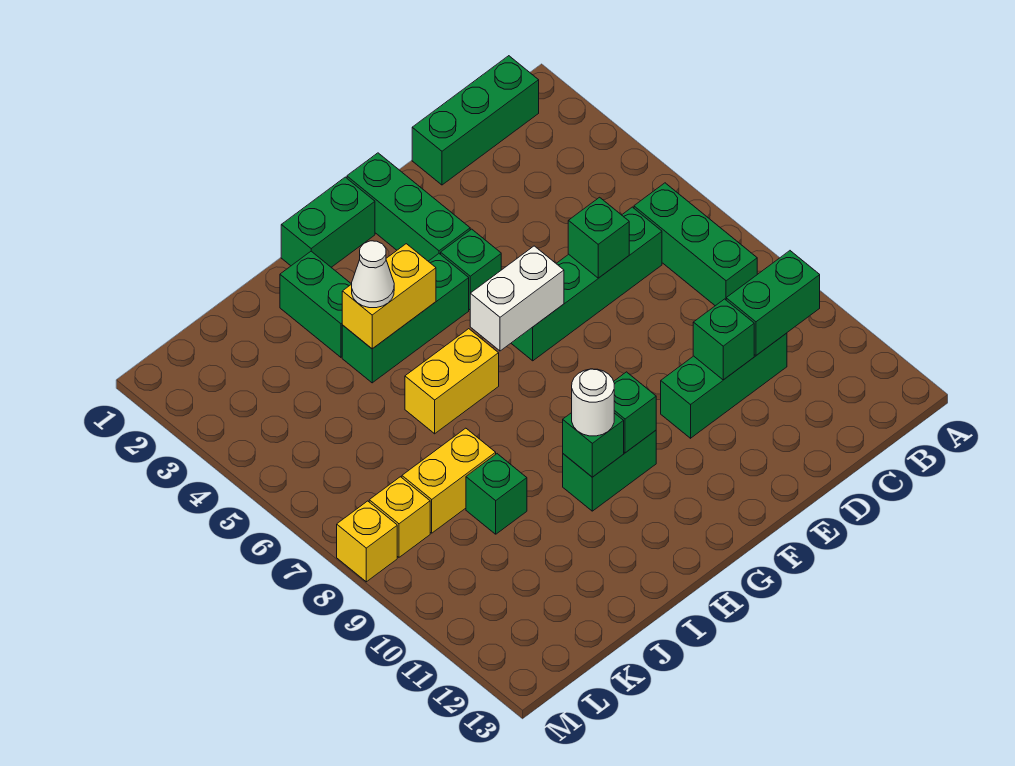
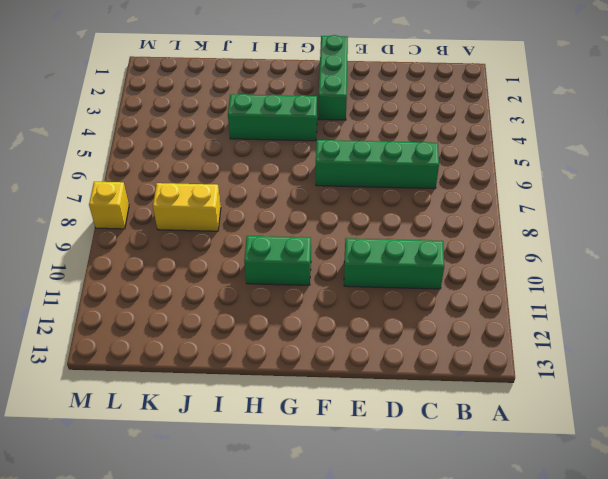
none -> green 1x3 brick [412,56,539,185]
none -> green 1x3 brick [634,183,757,306]
none -> green 1x1 brick [441,229,501,310]

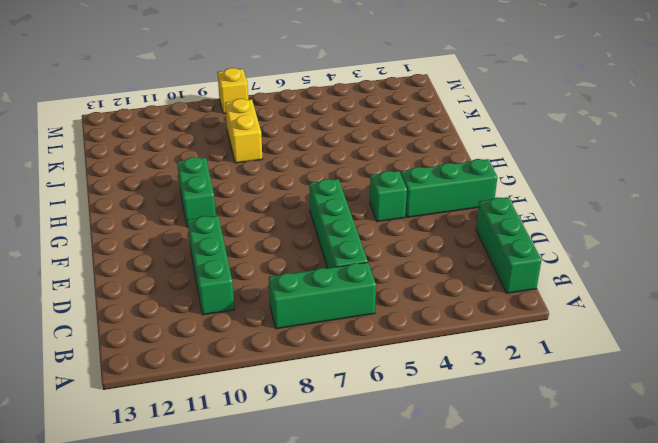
none -> green 1x2 brick [281,177,375,267]
none -> green 1x3 brick [342,254,469,383]
none -> yellow 1x2 brick [405,329,499,434]

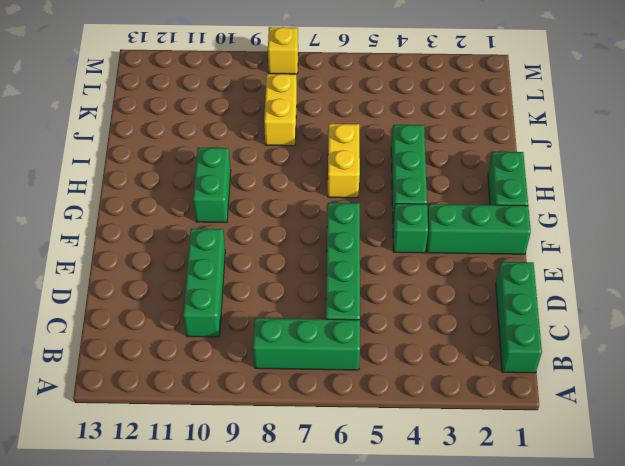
none -> green 1x2 brick [280,251,351,357]
none -> green 1x1 brick [466,454,527,534]
none -> yellow 1x1 brick [369,477,430,557]

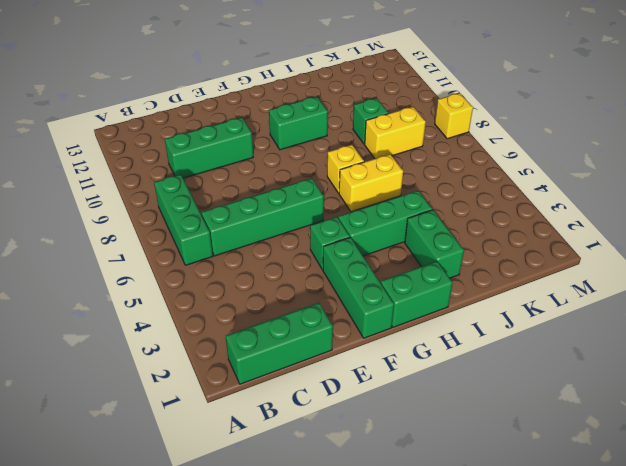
yellow 1x1 brick [327,145,364,193] -> yellow 1x1 brick moved to [369,477,430,557]
none -> green 1x2 brick [726,251,820,355]
none -> green 1x1 brick [568,197,629,278]
none -> green 1x1 brick [693,299,754,380]

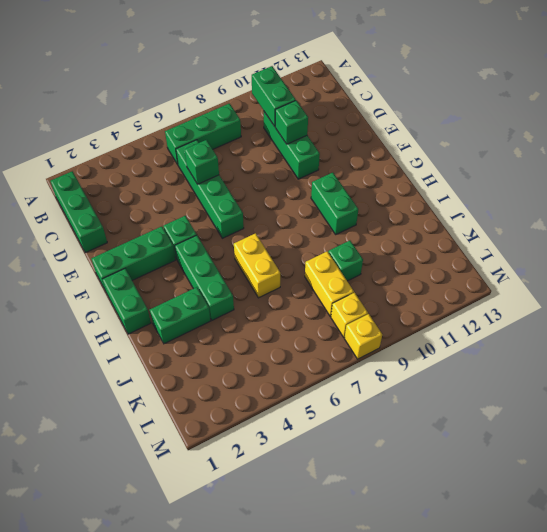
none -> white 1x2 brick [470,246,564,351]
none -> green 1x1 brick [614,372,656,453]
none -> yellow 1x2 brick [342,244,436,349]

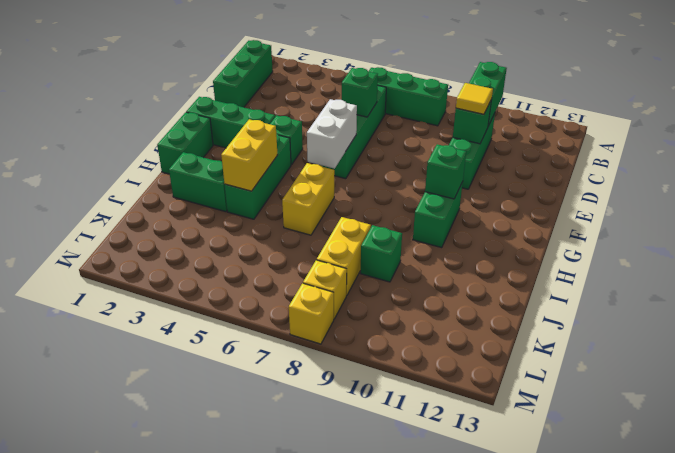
yellow 1x1 tile [456,83,493,114] -> none
none -> green 1x1 brick [563,413,624,477]
none -> white 1x1 round brick [572,369,614,436]
none -> white 1x1 cone [352,241,394,308]

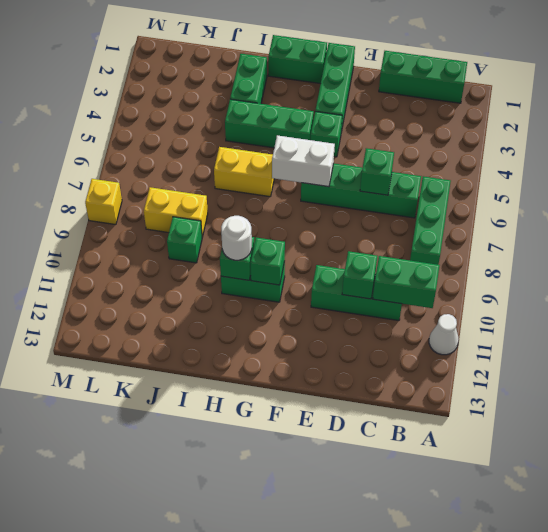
white 1x1 cone [429,314,459,355] -> white 1x1 cone moved to [352,241,394,308]
none -> yellow 1x1 brick [369,477,430,557]
none -> yellow 1x2 brick [342,244,436,349]

